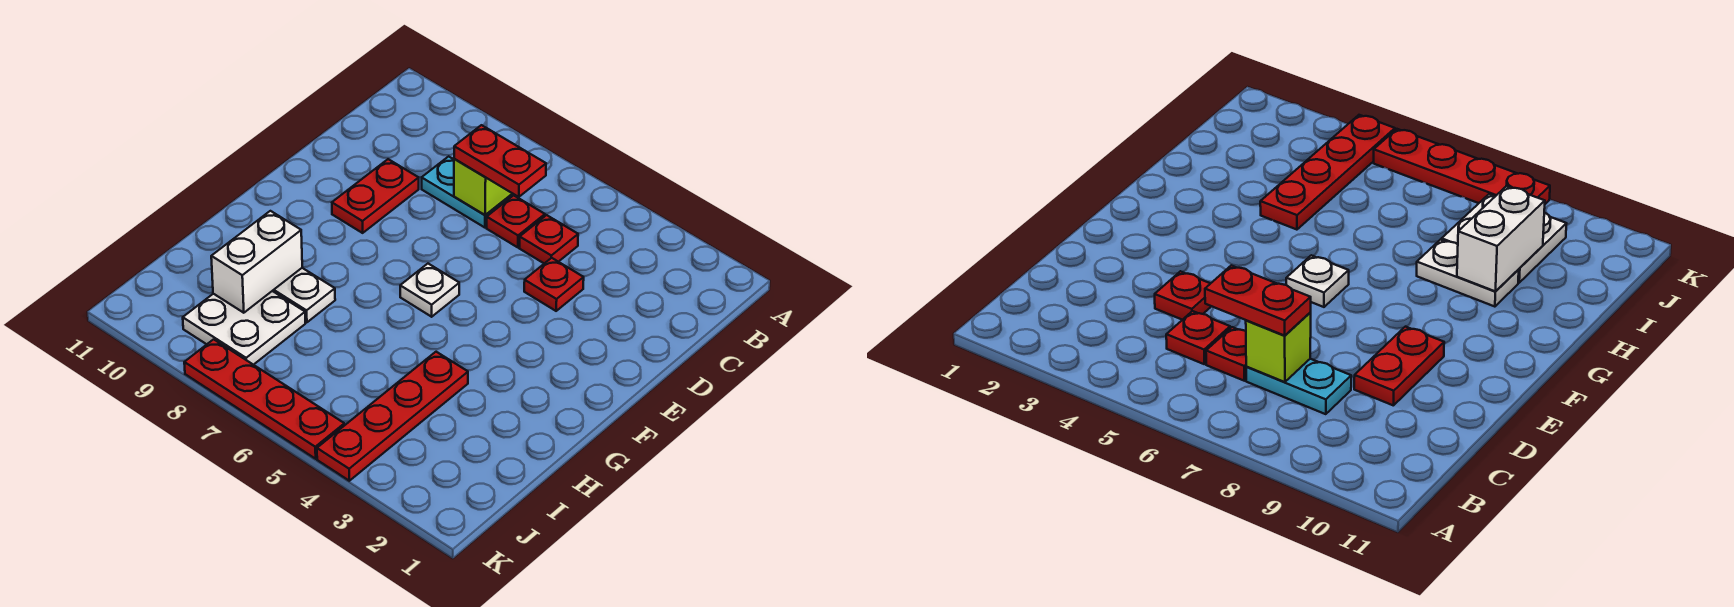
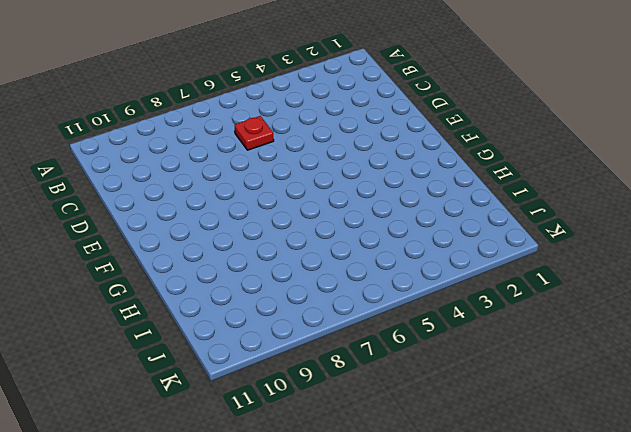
none -> red 1x1 plate [520,215,578,263]
none -> cyan 1x2 plate [422,156,512,228]
none -> red 1x1 plate [524,258,584,311]

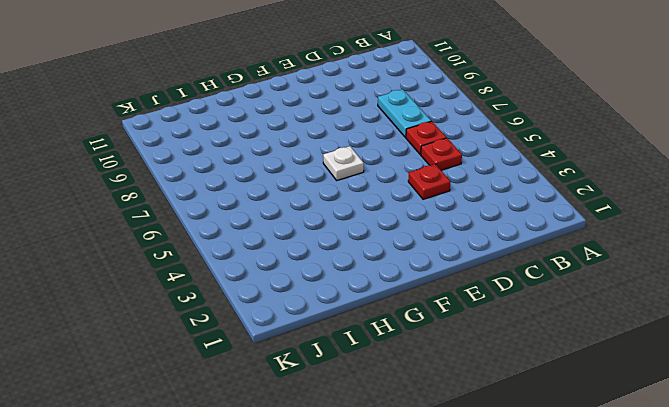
none -> red 1x2 plate [332,159,419,233]
none -> red 1x4 plate [317,352,468,481]
none -> white 1x2 plate [273,268,335,322]

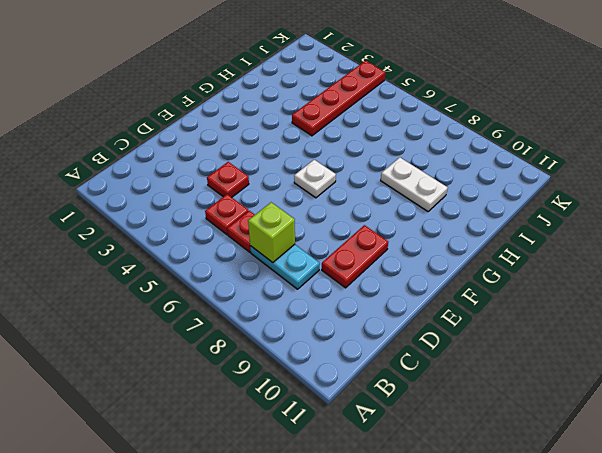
none -> white 2x2 plate [183,291,305,365]
none -> red 1x4 plate [184,339,344,459]
none -> white 1x2 brick [211,211,302,313]

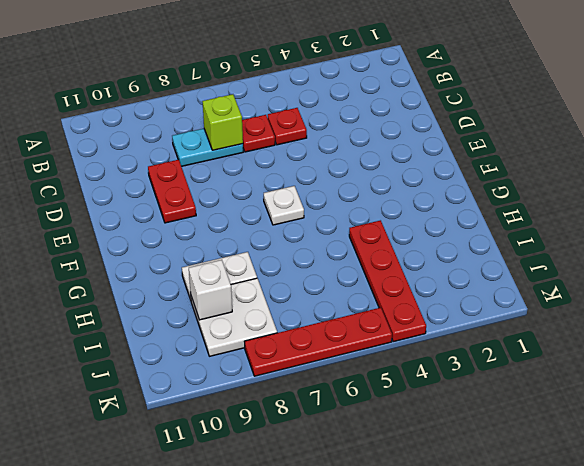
white 1x1 brick [189,260,232,320] -> white 1x2 brick [211,211,302,313]
none -> red 1x1 plate [524,258,584,311]
none -> red 1x2 plate [454,125,546,197]

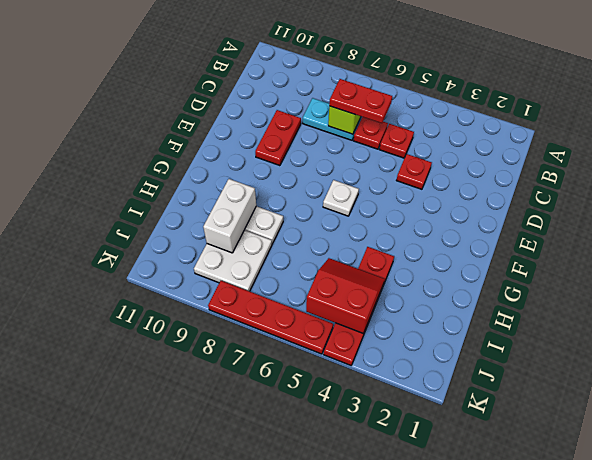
red 2x2 slope [306,258,385,333] -> none

